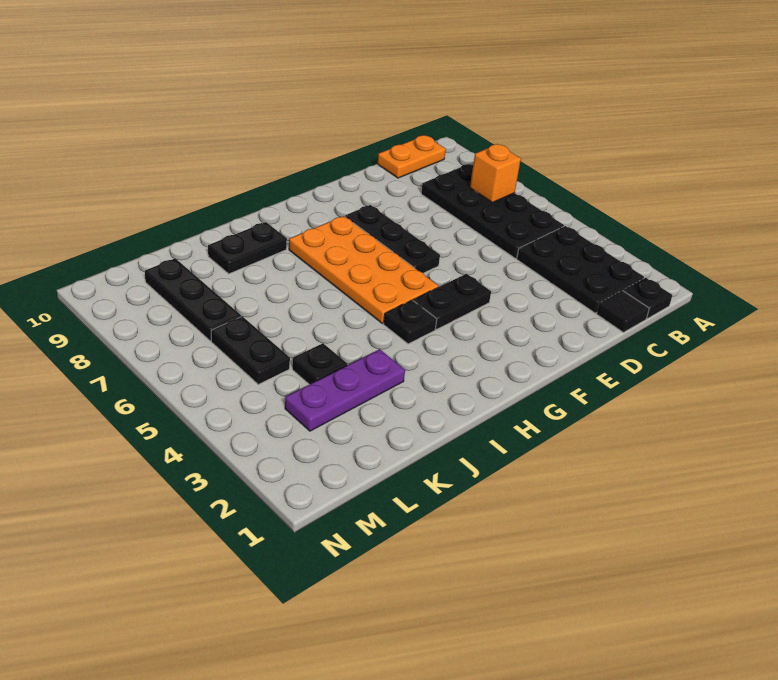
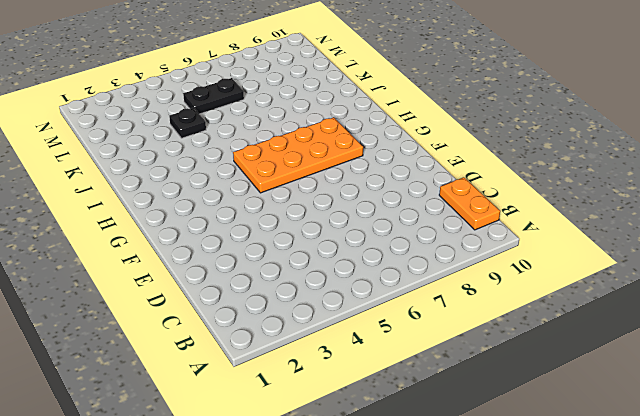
none -> black 1x1 plate [623,278,672,319]
none -> black 2x3 plate [517,226,644,313]
none -> black 2x4 plate [421,164,564,258]

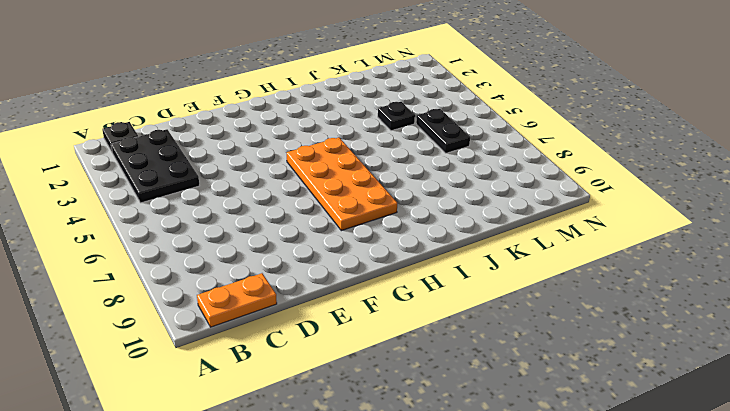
none -> black 2x4 plate [421,164,564,258]
none -> black 1x1 tile [597,290,649,332]
none -> black 1x2 plate [413,274,491,329]

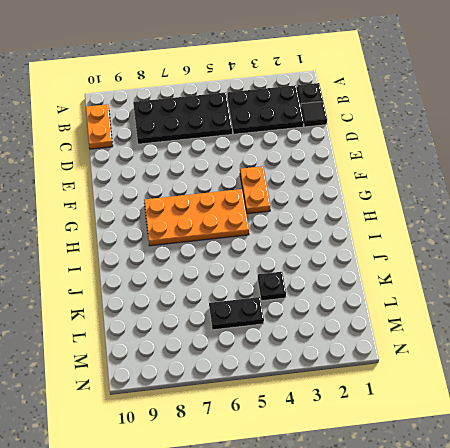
orange 1x2 plate [240,166,270,214] -> black 1x2 plate [413,274,491,329]
none -> black 1x3 plate [345,205,440,273]
none -> black 1x1 plate [384,300,437,344]
none -> black 1x2 plate [208,222,287,274]

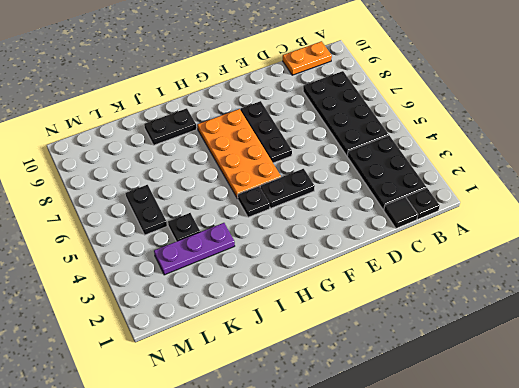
none -> black 1x3 plate [145,258,241,341]
none -> orange 1x1 brick [470,144,521,203]

